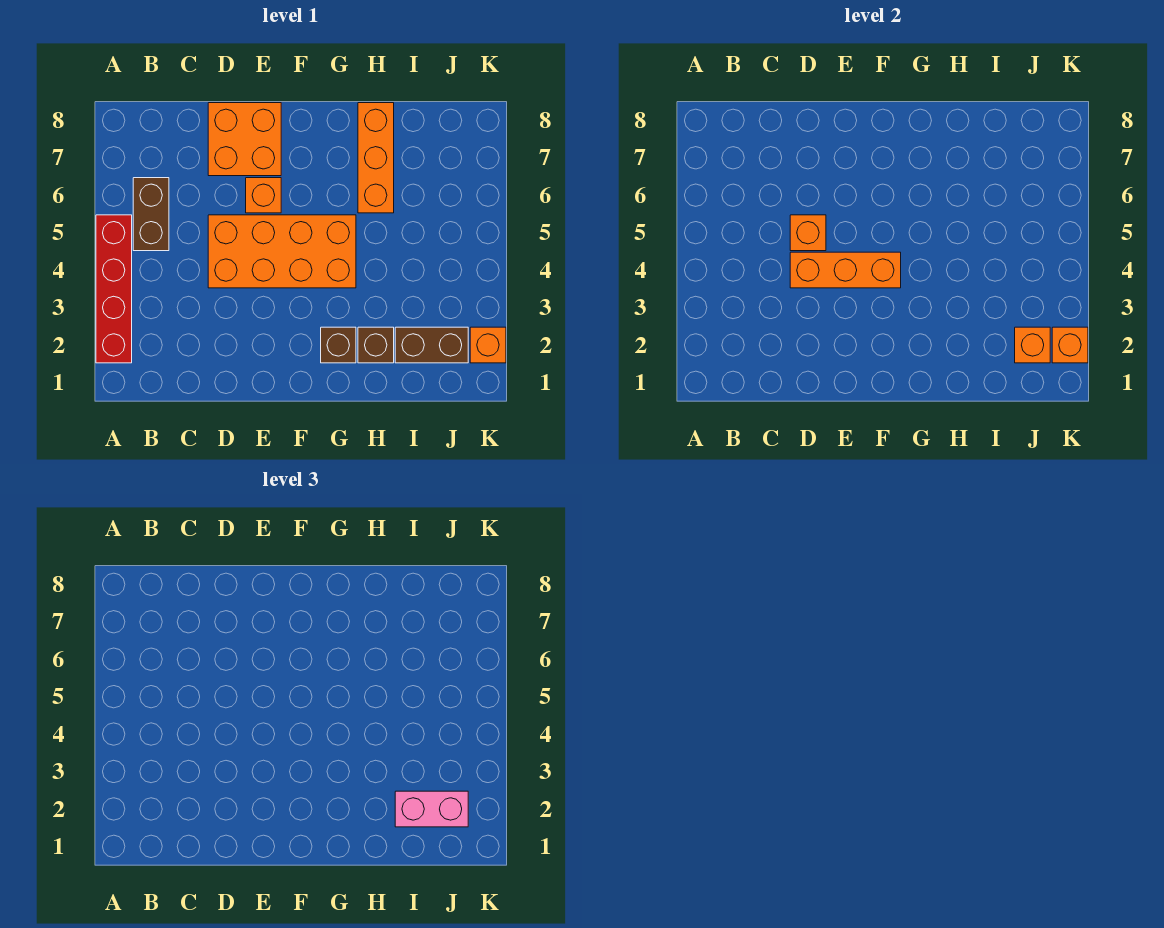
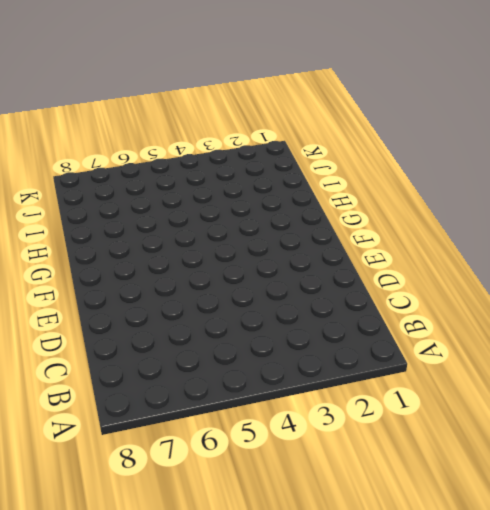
none -> red 1x4 brick [96,215,132,363]
none -> brown 1x2 brick [133,178,169,251]
none -> orange 2x4 brick [208,215,356,288]

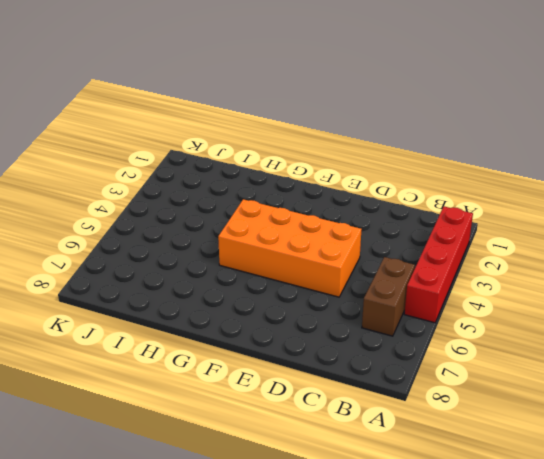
none -> orange 2x2 brick [208,103,281,176]
none -> orange 1x1 brick [246,178,281,213]
none -> brown 1x1 brick [321,327,356,363]

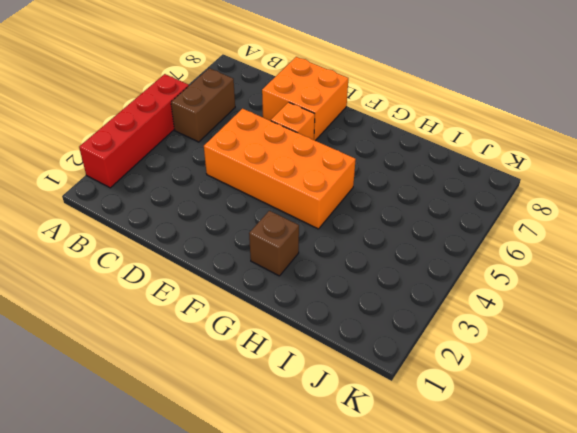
none -> brown 1x1 brick [358,327,394,363]
none -> orange 1x3 brick [358,103,394,213]
none -> brown 1x2 brick [395,327,468,363]

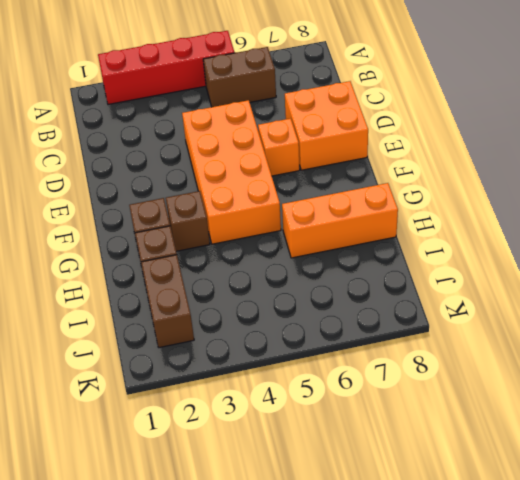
brown 1x1 brick [166,191,210,251] -> none
none -> orange 1x1 brick [470,327,506,363]
none -> orange 1x3 brick [790,252,901,288]
none -> orange 1x1 brick [790,215,826,251]

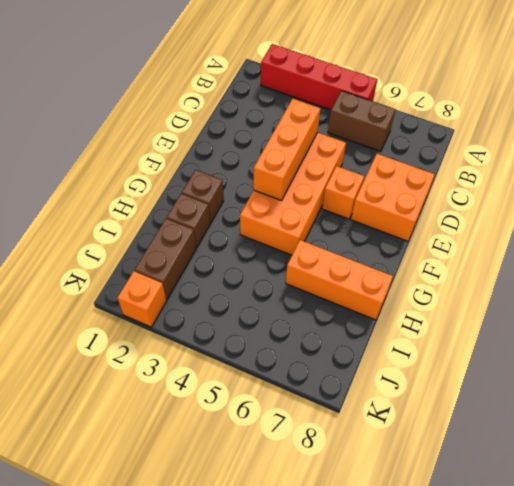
none -> orange 1x1 brick [790,215,826,251]
none -> orange 1x1 brick [1015,327,1050,363]
none -> orange 1x1 brick [1052,327,1088,363]

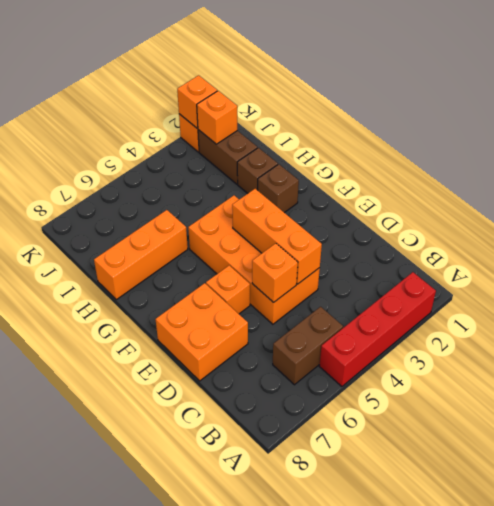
none -> pink 1x2 brick [395,791,468,827]

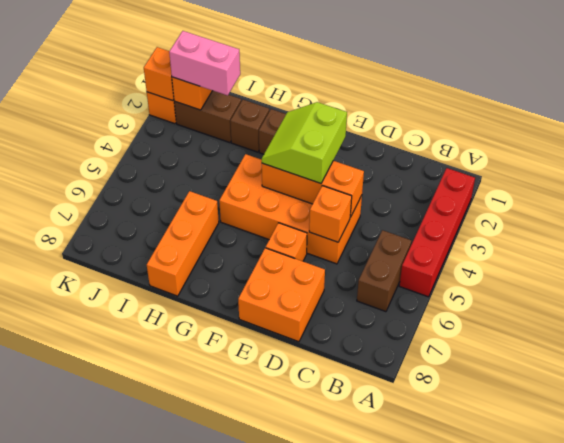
lime 2x2 slope [261,102,347,183] -> none

